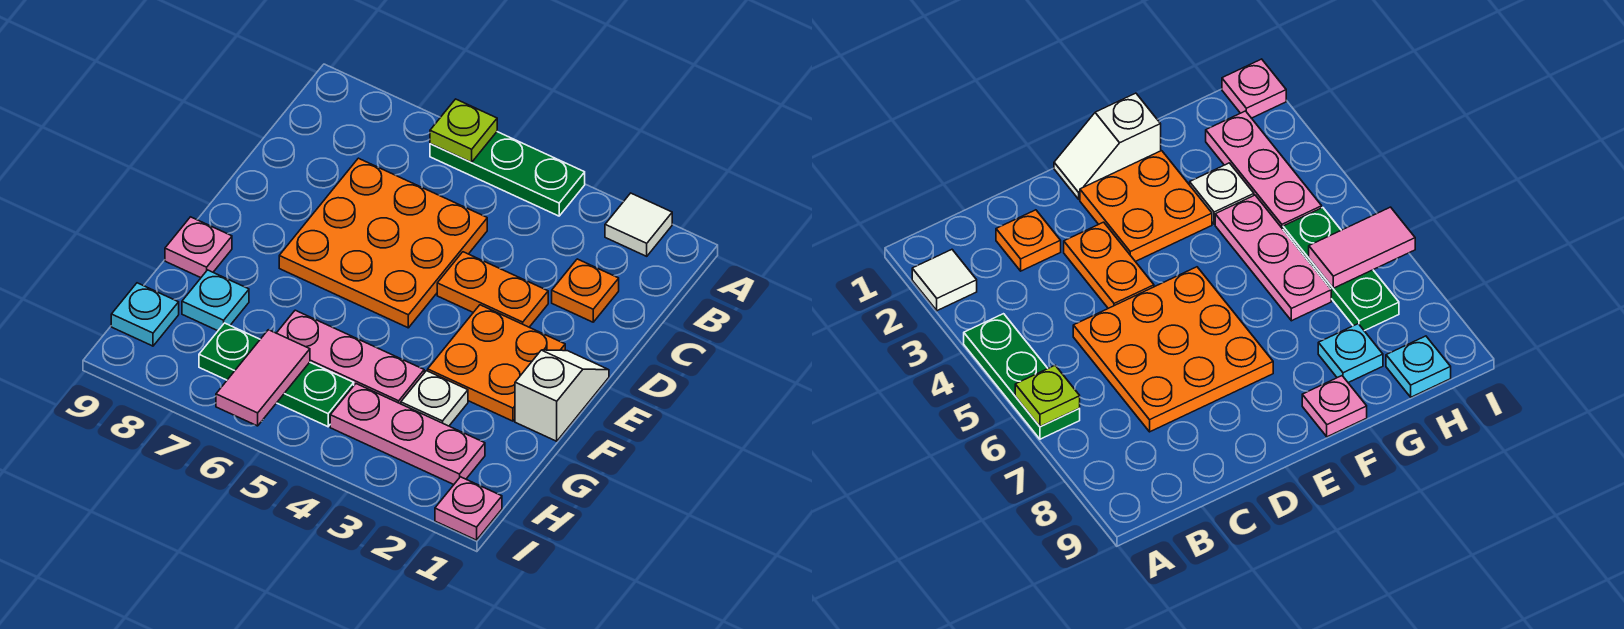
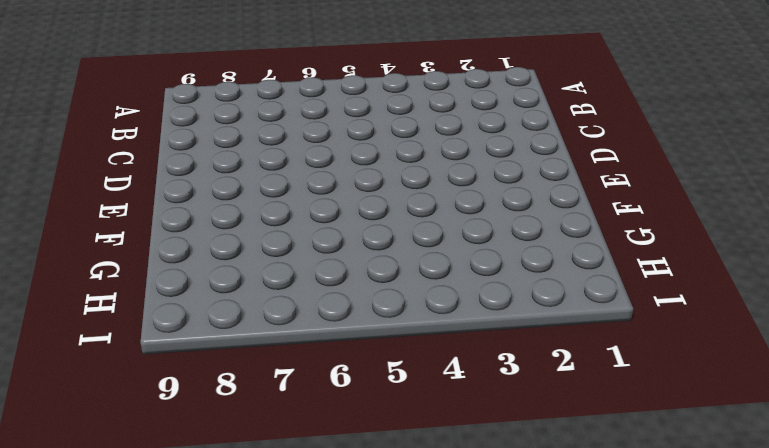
none -> white 1x1 tile [605,193,672,256]
none -> green 1x3 plate [430,132,585,216]
none -> orange 1x1 plate [552,259,619,322]

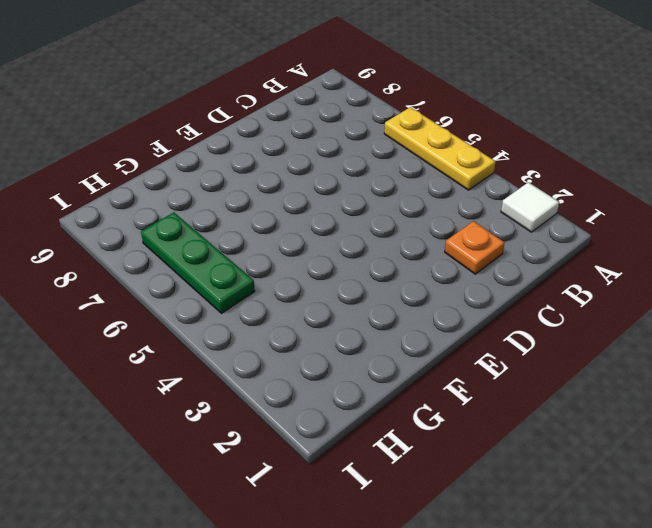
yellow 1x3 plate [384,107,495,190] -> green 1x3 plate [430,132,585,216]
none -> orange 3x3 plate [279,158,487,328]
none -> orange 1x2 plate [437,252,548,327]
none -> white 1x2 slope [515,350,609,441]

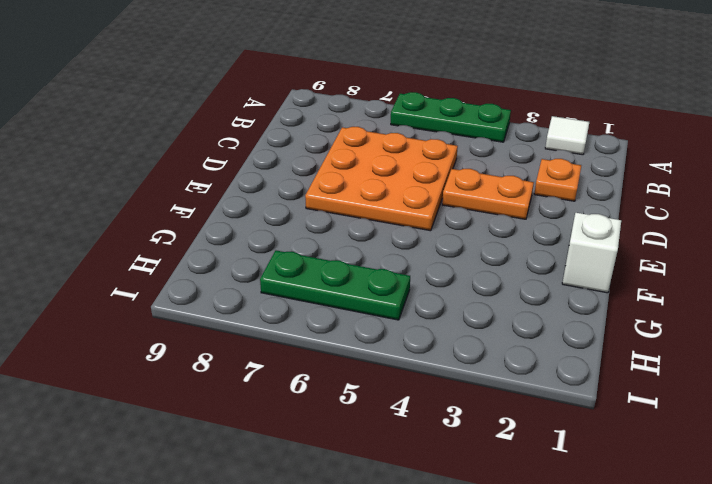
none -> orange 2x2 plate [428,305,565,421]
none -> pink 1x1 plate [165,217,232,278]
none -> white 1x1 plate [401,371,468,426]

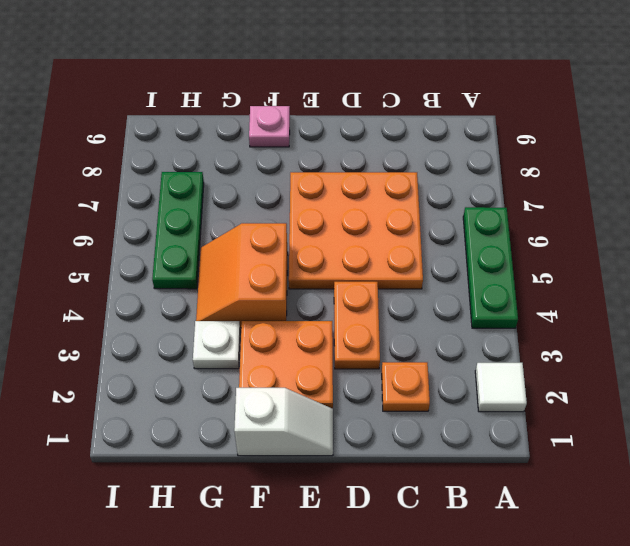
orange 2x2 slope [196,223,288,328] -> pink 1x3 plate [277,310,424,404]
none -> cyan 1x1 plate [182,270,249,331]
none -> pink 1x3 plate [330,384,485,484]
none -> cyan 1x1 plate [111,283,179,346]

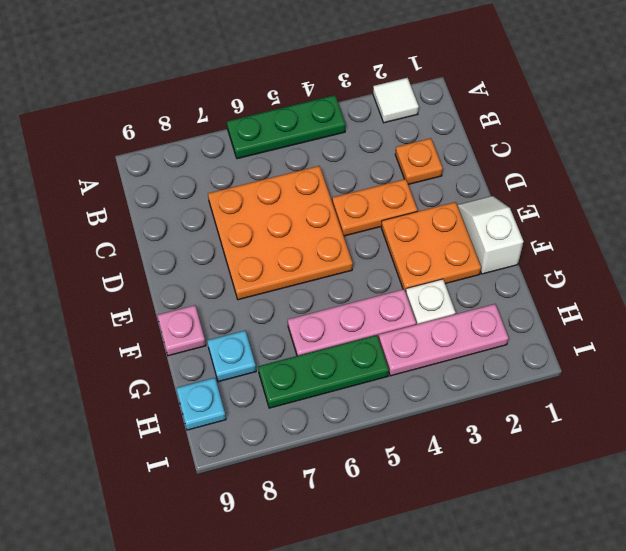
none -> pink 1x1 plate [435,477,502,540]
none -> lime 1x1 plate [430,99,497,162]
none -> pink 1x2 tile [216,330,310,426]

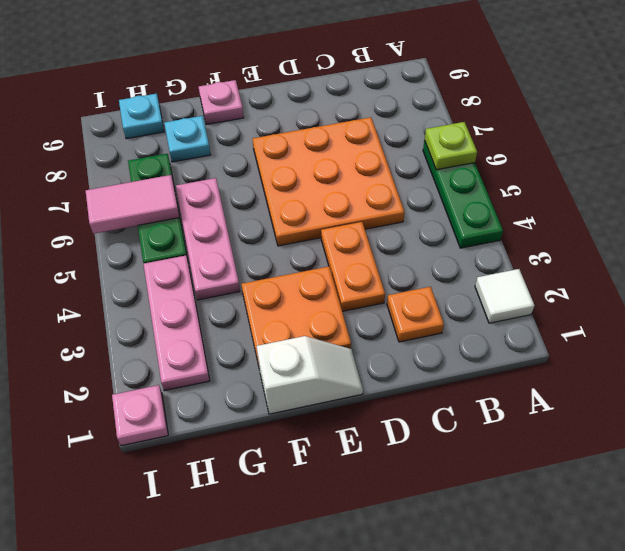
none -> white 1x1 plate [401,371,468,426]

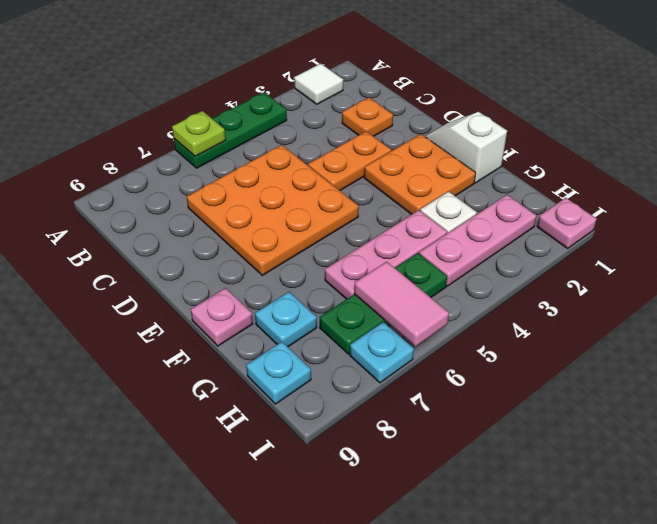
cyan 1x1 plate [350,322,414,383] -> none

